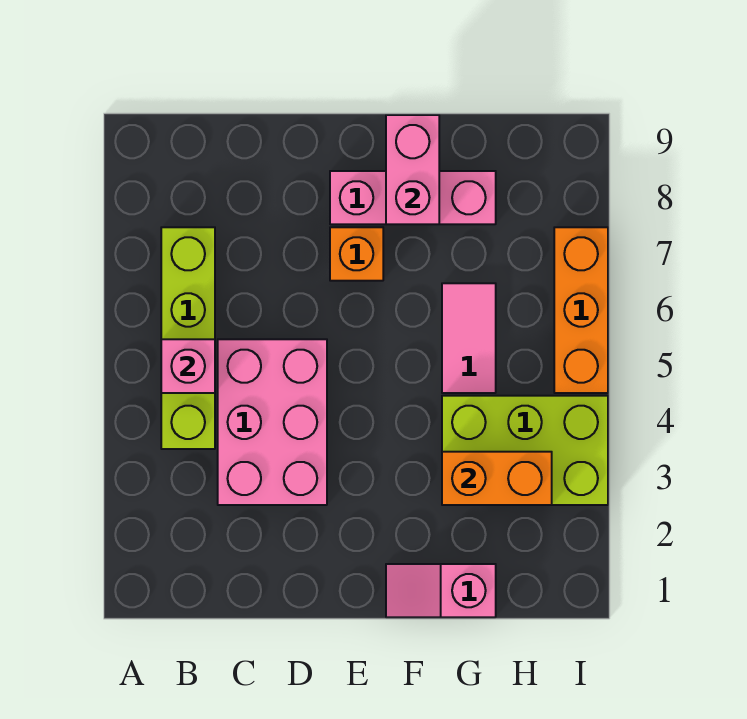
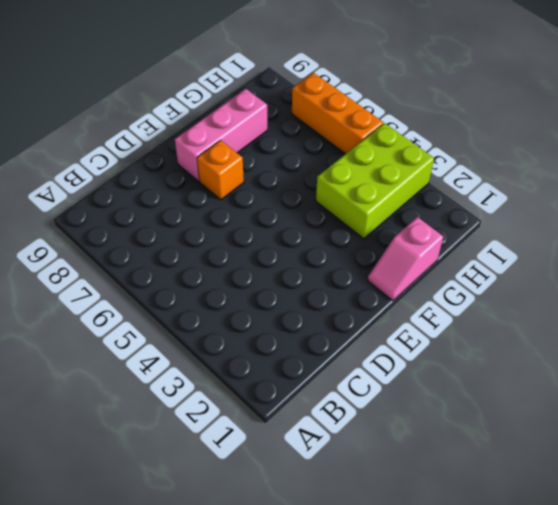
none -> lime 1x4 brick [161,227,215,449]
none -> pink 2x3 brick [218,339,327,505]

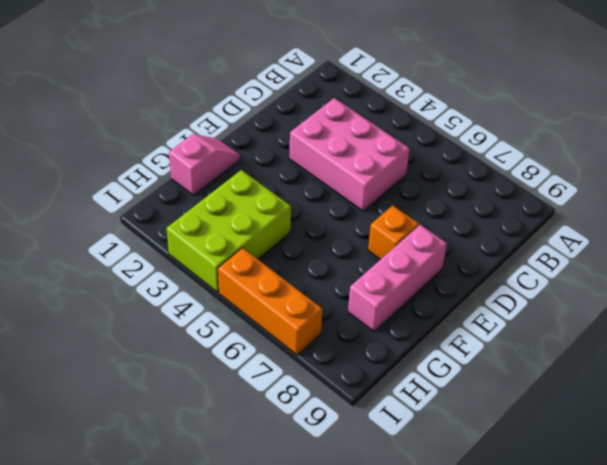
none -> lime 1x4 brick [161,227,215,449]
none -> pink 1x2 tile [442,283,496,393]

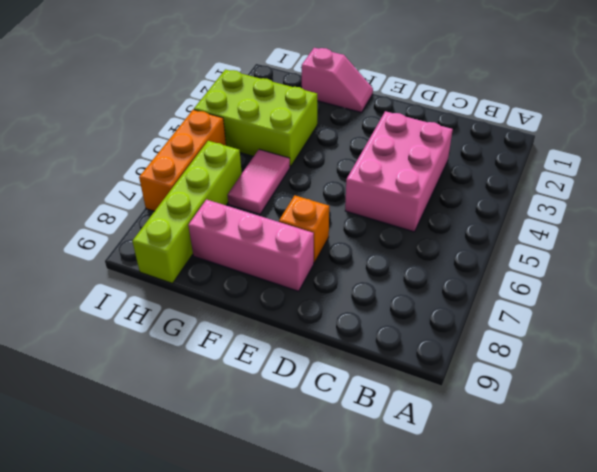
lime 1x4 brick [132,141,242,283] -> lime 1x4 brick moved to [161,227,215,449]
none -> pink 1x1 brick [161,339,215,393]
none -> pink 1x2 brick [386,115,439,224]

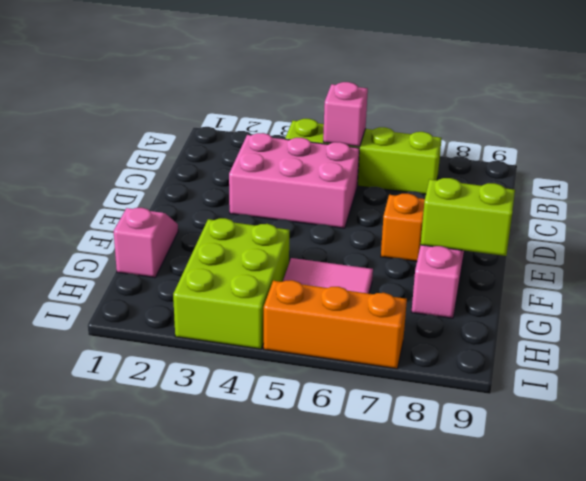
lime 1x2 brick [421,178,515,256] -> pink 1x2 brick [386,115,439,224]
none -> orange 1x2 brick [442,452,552,505]

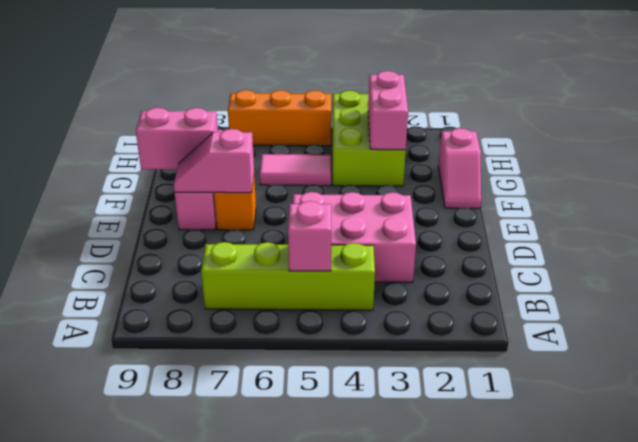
pink 1x2 slope [174,129,254,193] -> none
pink 1x2 brick [368,71,408,150] -> orange 1x2 brick [442,452,552,505]

